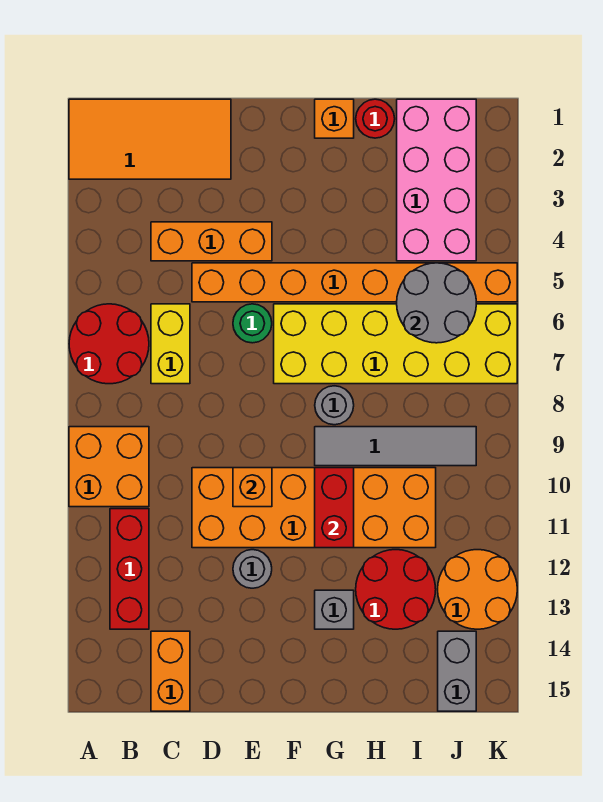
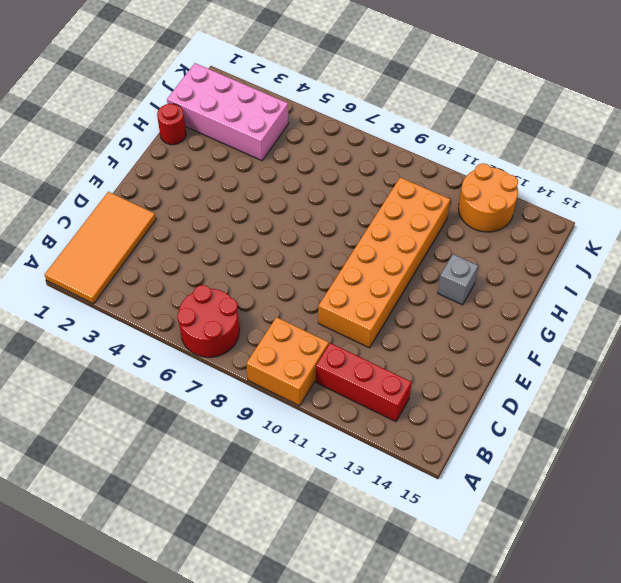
none -> orange 1x3 brick [151,222,272,261]
none -> yellow 1x2 brick [151,304,190,384]
none -> orange 1x2 brick [151,631,190,711]

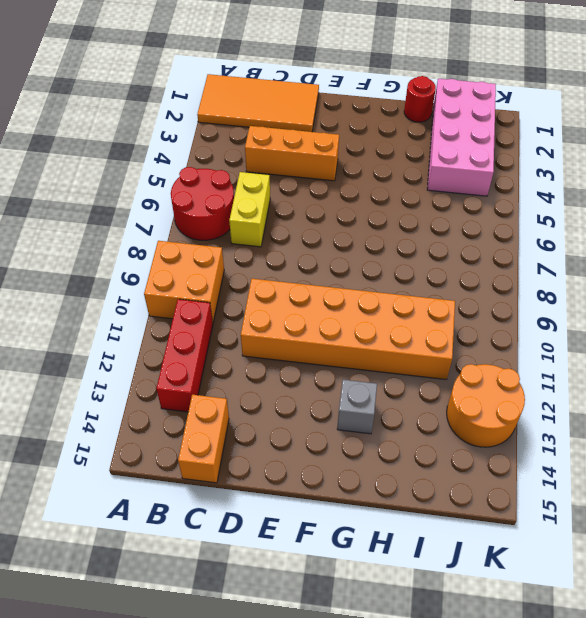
none -> orange 1x8 brick [192,263,517,302]
none -> green 1x1 round brick [233,304,272,343]
none -> grey 1x1 round brick [233,550,272,588]

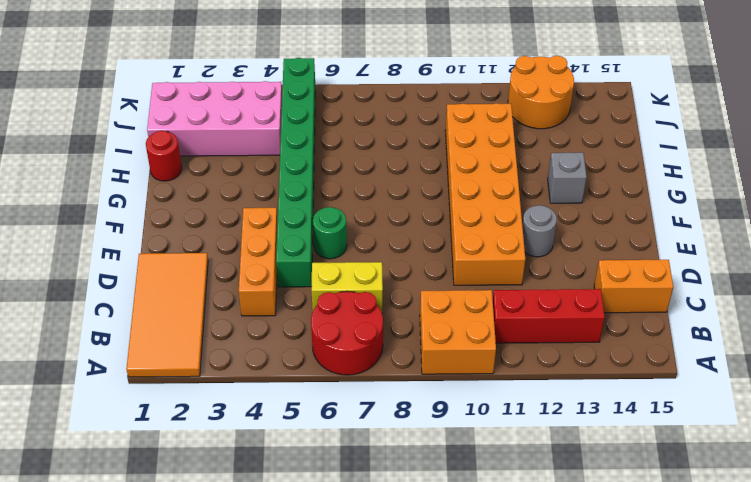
green 1x8 brick [276,58,315,287] -> orange 1x8 brick [192,263,517,302]
none -> yellow 2x6 brick [274,304,517,384]
none -> orange 1x1 brick [315,99,354,138]
none -> grey 1x1 round brick [315,386,354,425]

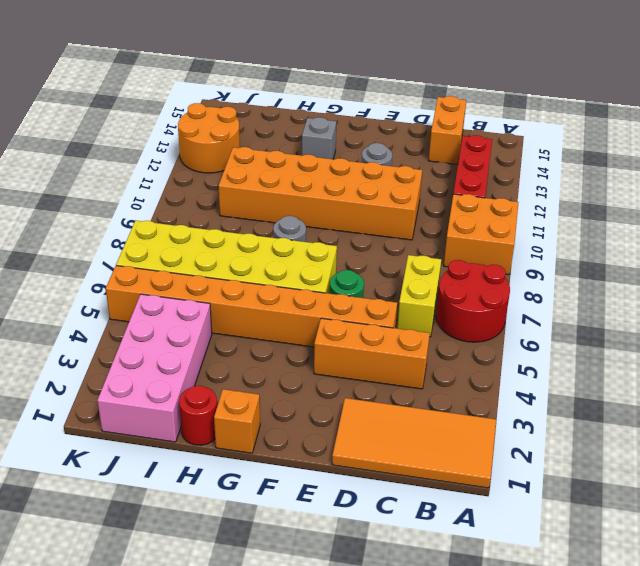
none -> grey 1x4 tile [315,427,476,466]
none -> red 2x2 round brick [356,550,436,629]
none -> grey 1x2 brick [438,631,476,711]

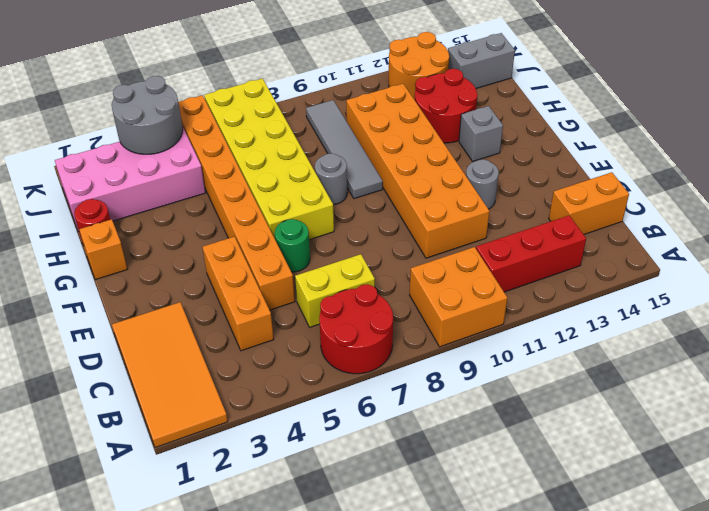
grey 2x2 round brick [112,76,183,154] -> grey 2x2 round brick moved to [397,263,476,343]
none -> orange 1x1 brick [233,468,272,507]
none -> red 1x2 brick [315,468,354,548]

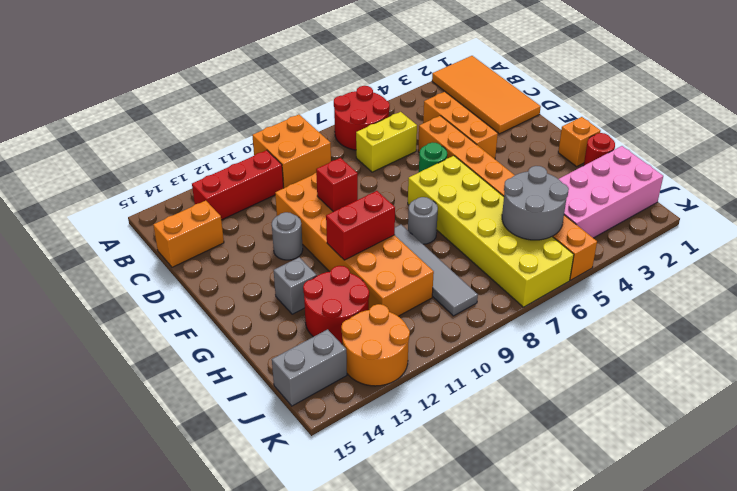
red 1x1 brick [316,158,358,212] -> orange 1x1 brick [233,468,272,507]

